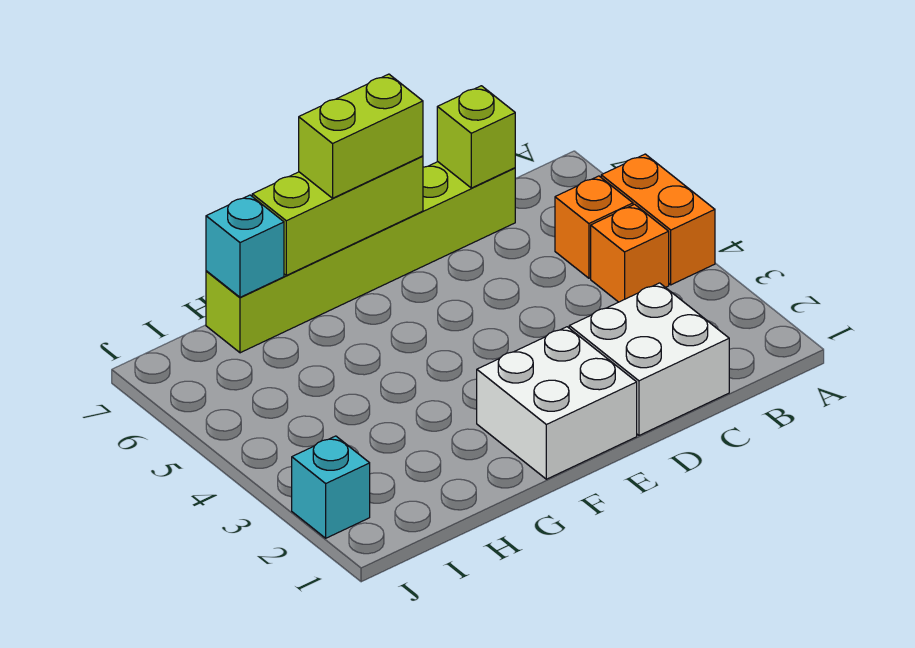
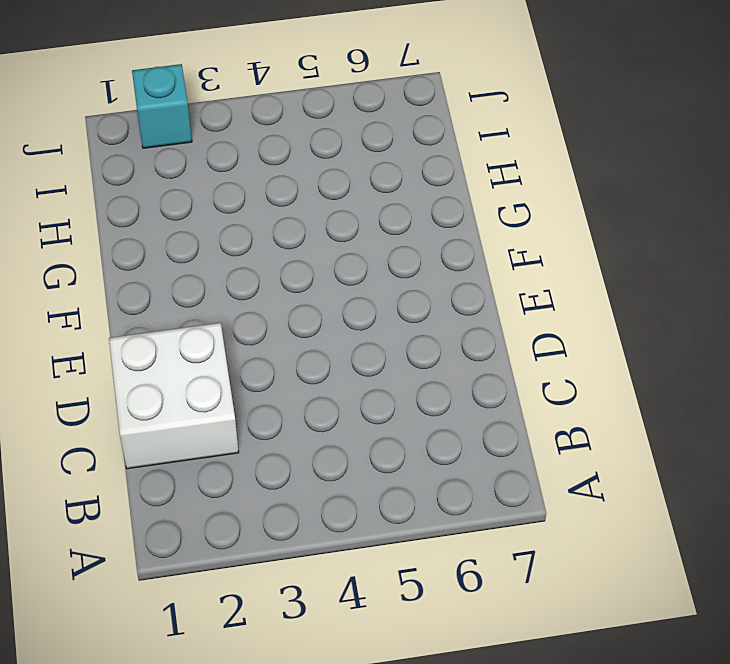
none -> orange 1x2 brick [601,154,715,285]
none -> orange 1x1 brick [591,204,669,302]

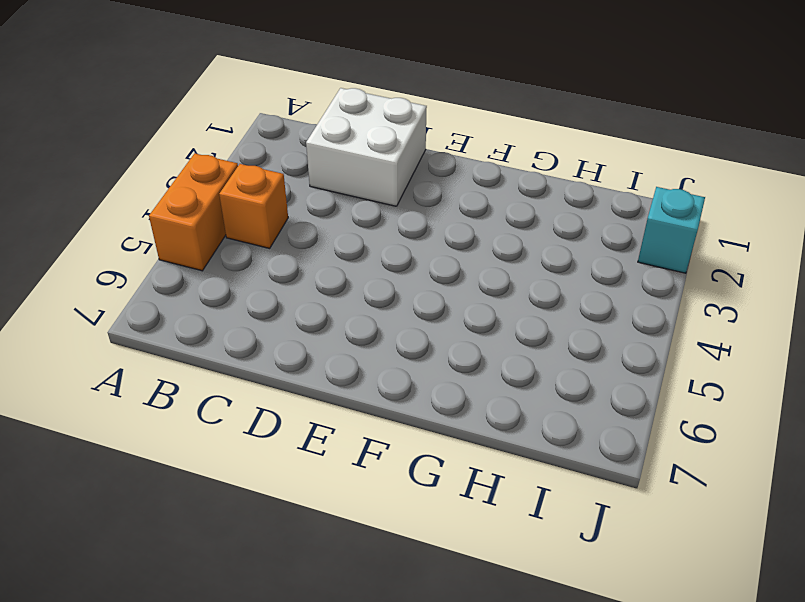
none -> orange 1x1 brick [555,176,633,278]
none -> lime 1x6 brick [206,162,515,353]

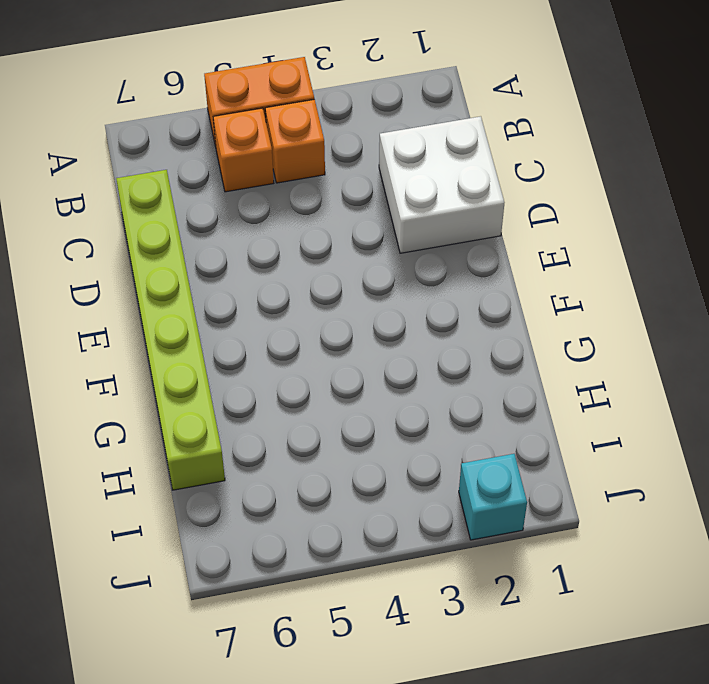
none -> white 2x2 brick [477,327,637,479]
none -> lime 1x1 brick [437,86,515,188]

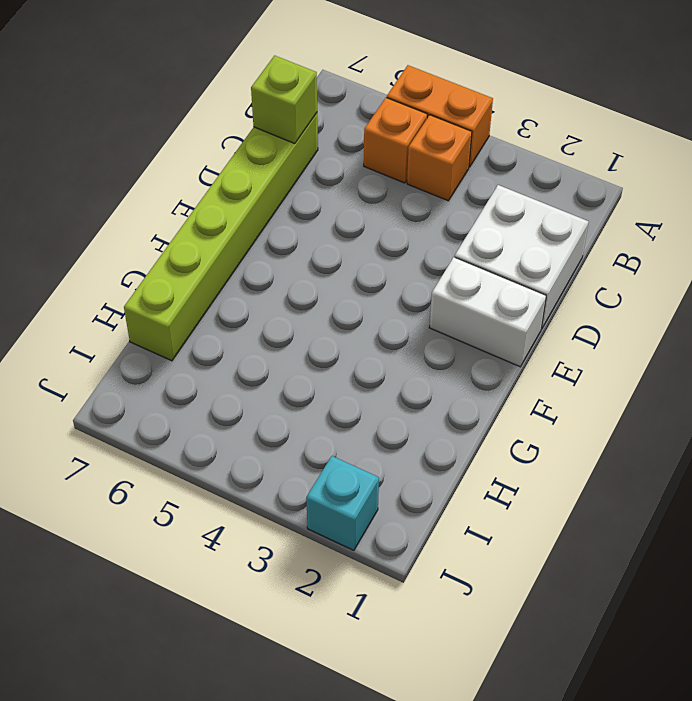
white 1x2 brick [429,257,546,367] -> white 2x2 brick [477,327,637,479]
none -> lime 1x3 brick [252,156,423,275]
none -> cyan 1x1 brick [206,195,284,297]

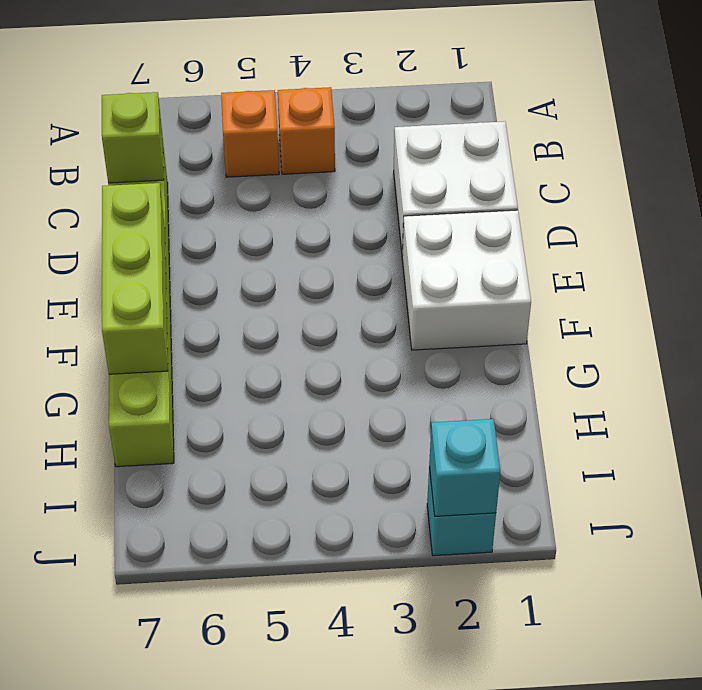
cyan 1x1 brick [429,419,500,516] -> cyan 1x1 brick moved to [206,195,284,297]
none -> orange 1x2 brick [601,154,715,285]
none -> lime 1x2 brick [299,74,423,198]

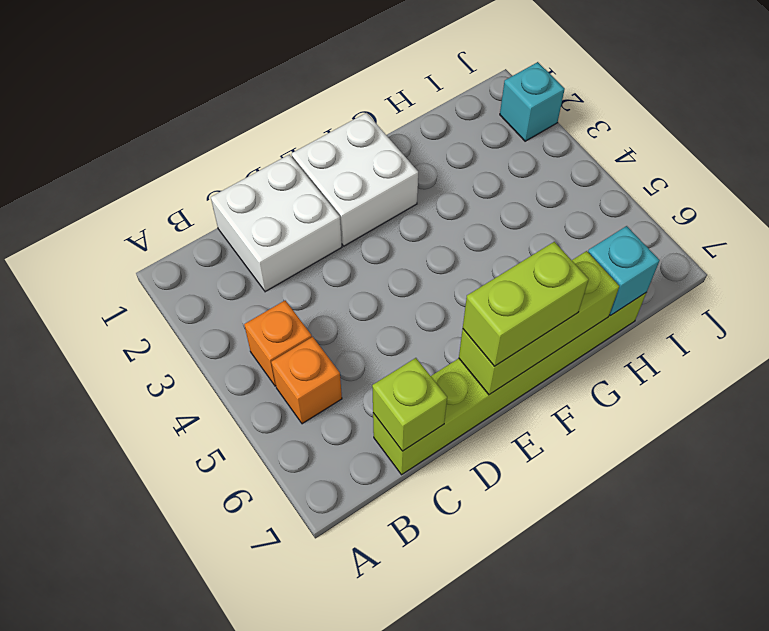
none -> orange 1x2 brick [601,154,715,285]

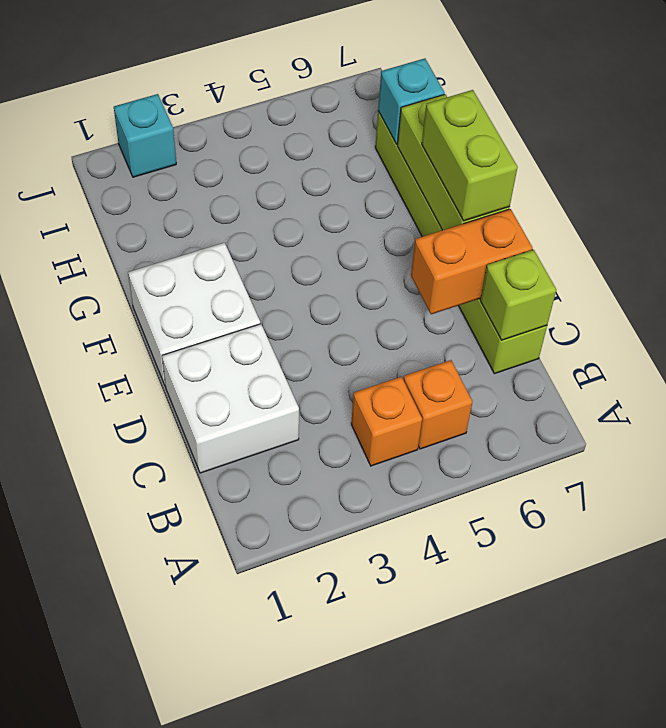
orange 1x2 brick [411,209,533,314] -> orange 1x2 brick moved to [601,154,715,285]

